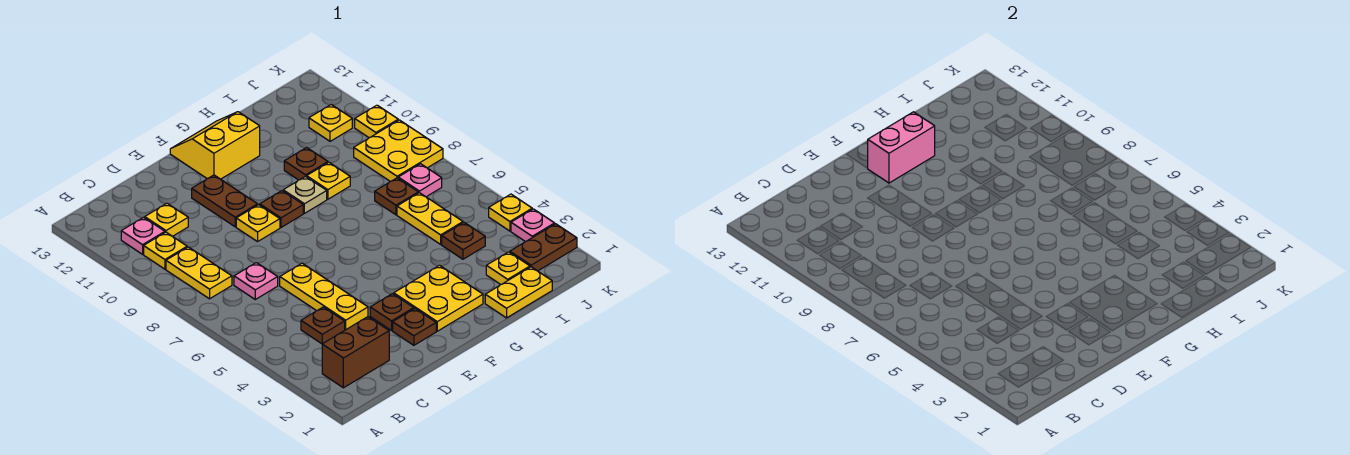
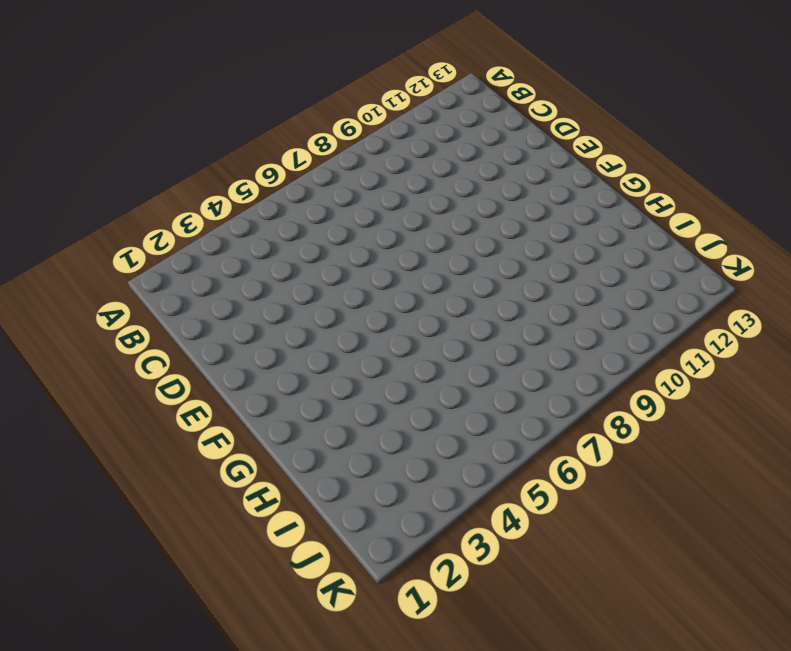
none -> brown 1x2 brick [322,317,389,388]
none -> yellow 1x2 plate [166,247,232,299]
none -> yellow 1x1 plate [144,232,187,269]
none -> pink 1x1 plate [121,217,165,254]

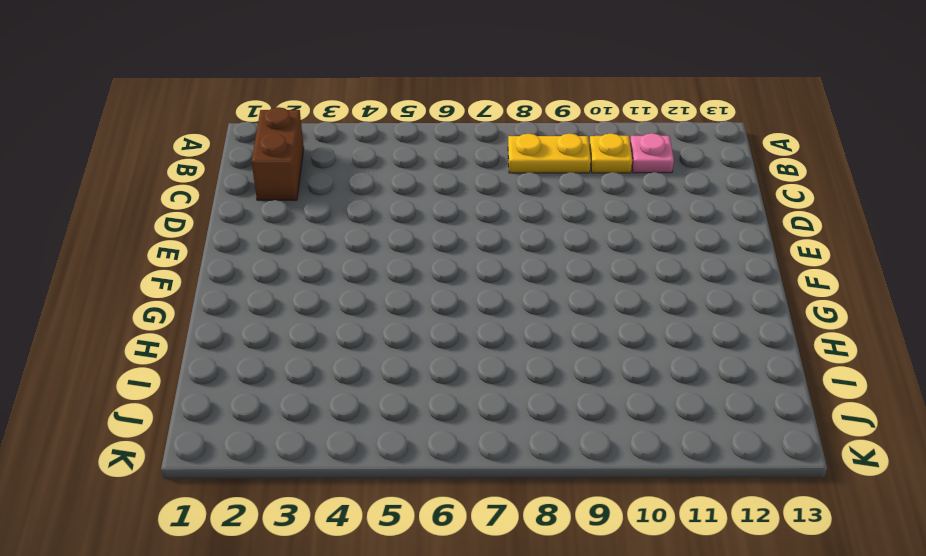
none -> brown 1x1 plate [301,307,345,344]
none -> pink 1x1 plate [234,263,278,299]
none -> yellow 1x1 plate [145,203,188,236]
none -> yellow 1x3 plate [280,263,368,330]

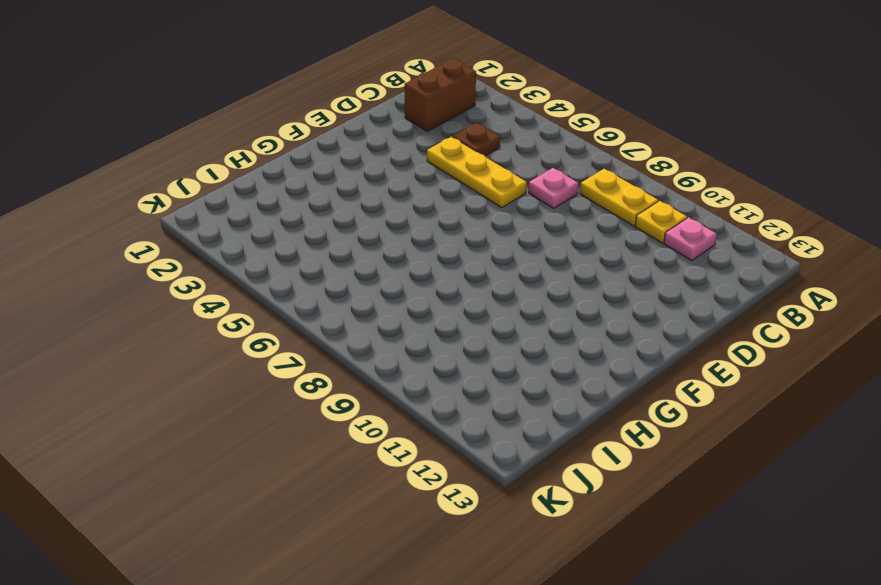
none -> yellow 1x1 plate [145,203,188,236]
none -> brown 1x1 plate [393,309,436,345]
none -> brown 1x1 plate [370,294,414,331]
none -> yellow 1x1 plate [236,205,280,242]

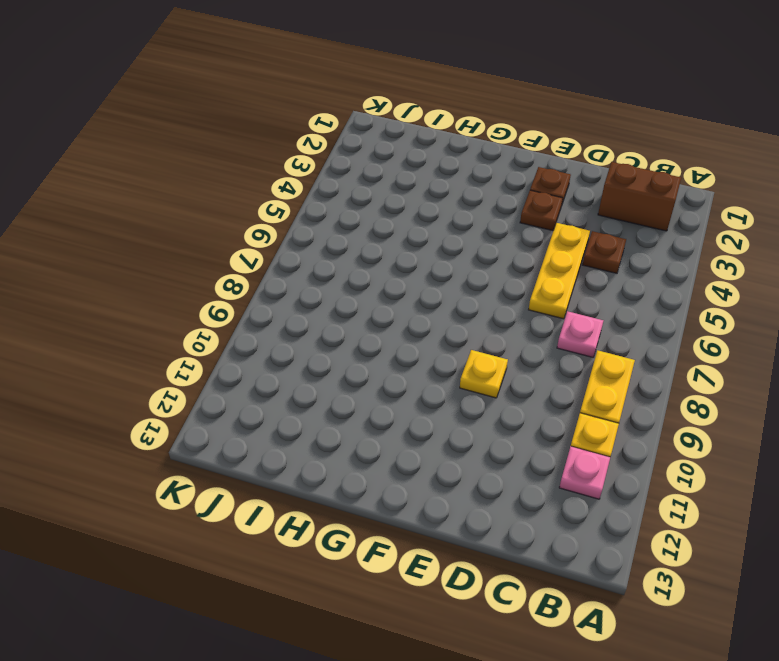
none -> yellow 1x1 plate [145,203,188,236]
none -> brown 1x2 plate [192,175,258,227]
none -> yellow 2x2 plate [394,265,483,331]
none -> brown 1x1 plate [260,191,303,227]

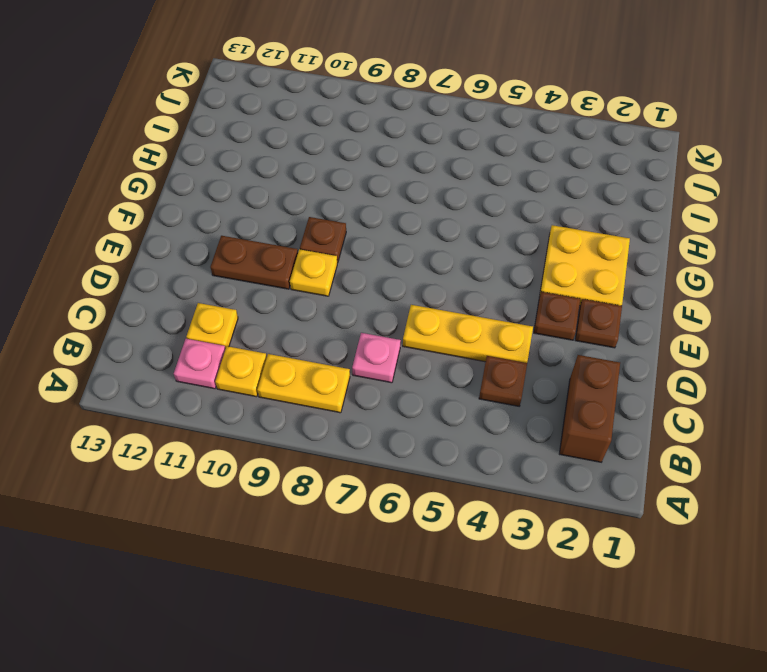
none -> yellow 2x2 slope [170,112,260,179]
none -> tan 1x1 plate [283,176,327,213]
none -> yellow 1x2 plate [485,267,552,318]
none -> yellow 1x1 plate [307,163,350,199]

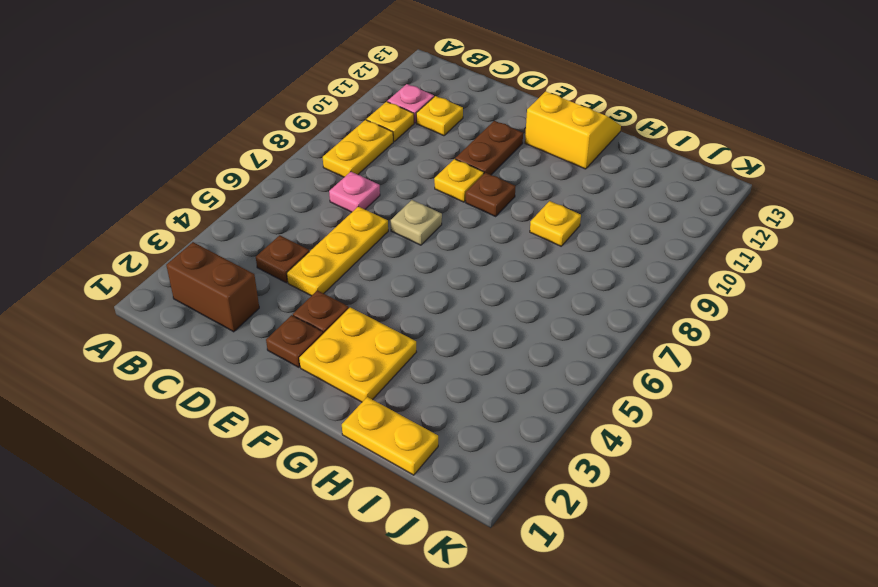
tan 1x1 plate [391,200,442,245] -> tan 1x1 plate moved to [283,176,327,213]
none -> brown 1x1 plate [284,148,328,180]
none -> yellow 1x1 plate [486,252,530,285]
none -> brown 1x1 plate [442,223,485,259]
none -> yellow 1x2 plate [397,193,463,244]

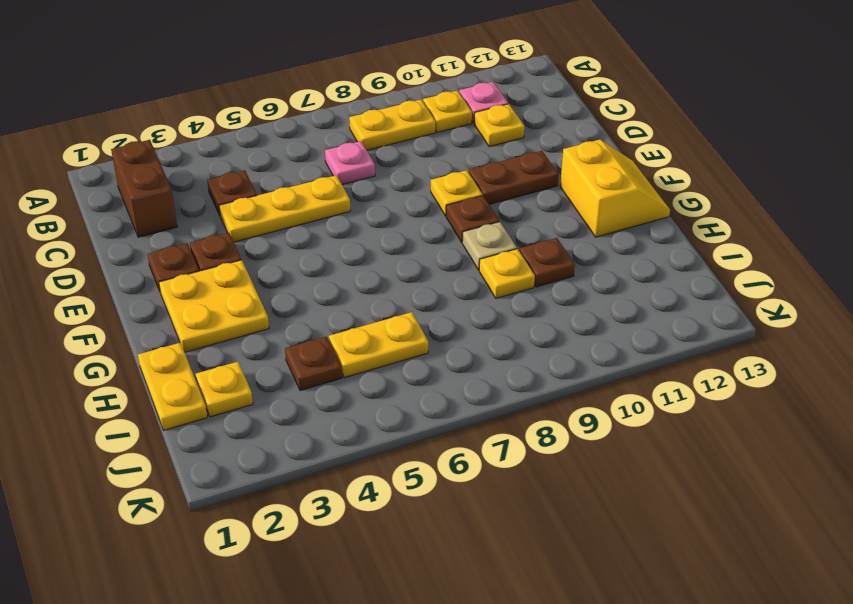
none -> brown 1x1 plate [375,178,418,215]
none -> brown 1x2 plate [510,224,577,271]
none -> pink 1x1 plate [398,164,442,197]
none -> yellow 2x2 plate [354,120,443,182]

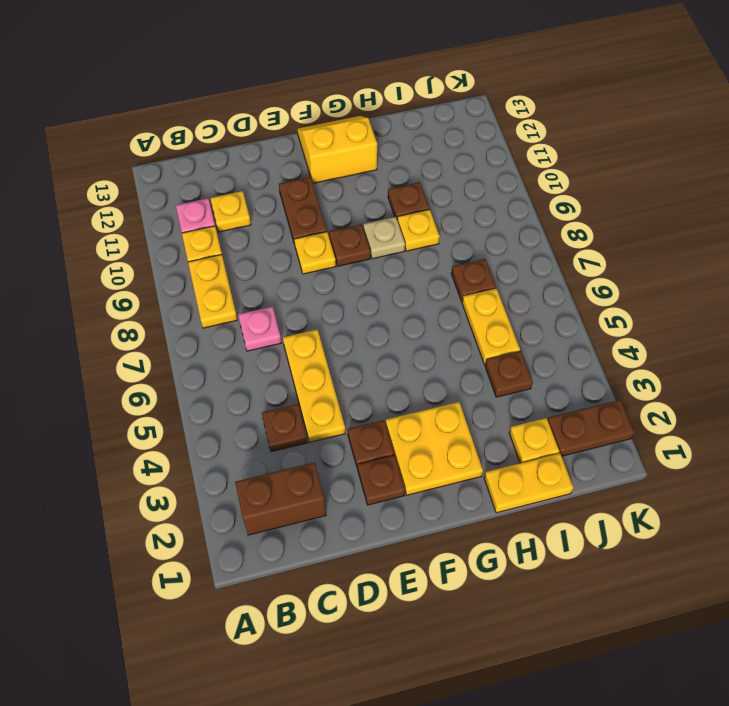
none -> pink 1x1 plate [398,164,442,197]
none -> yellow 2x2 plate [354,120,443,182]
none -> yellow 1x1 plate [309,105,352,141]
none -> pink 1x1 plate [511,209,555,242]

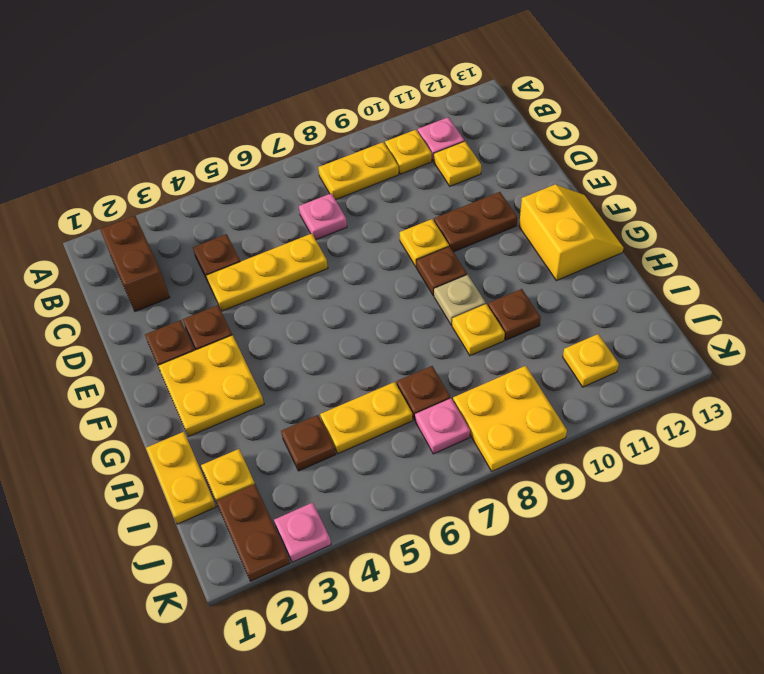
none -> yellow 1x1 plate [489,194,532,231]
none -> yellow 1x1 plate [355,105,398,138]
none -> pink 1x2 brick [867,112,935,183]

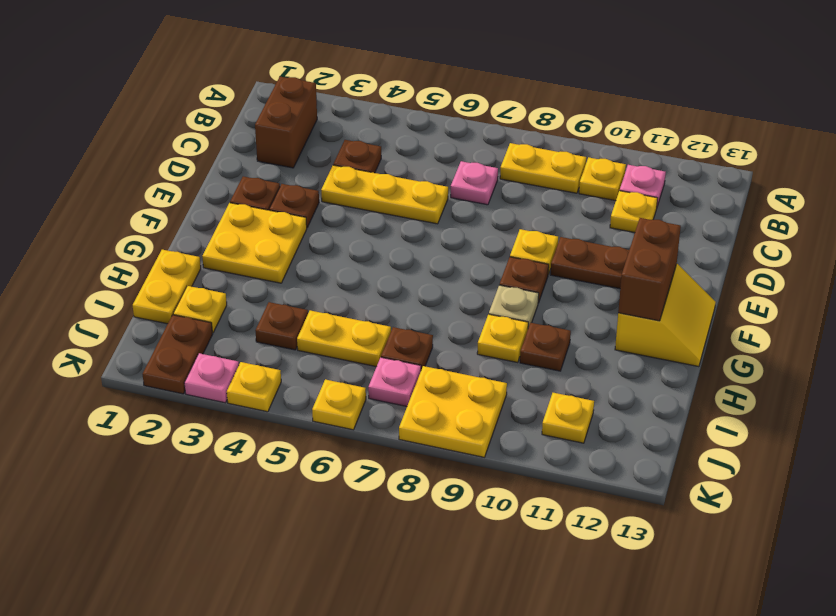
brown 1x2 brick [618,218,681,321] -> pink 1x2 brick [867,112,935,183]
yellow 1x1 plate [312,379,366,430] -> yellow 1x1 plate moved to [355,105,398,138]

